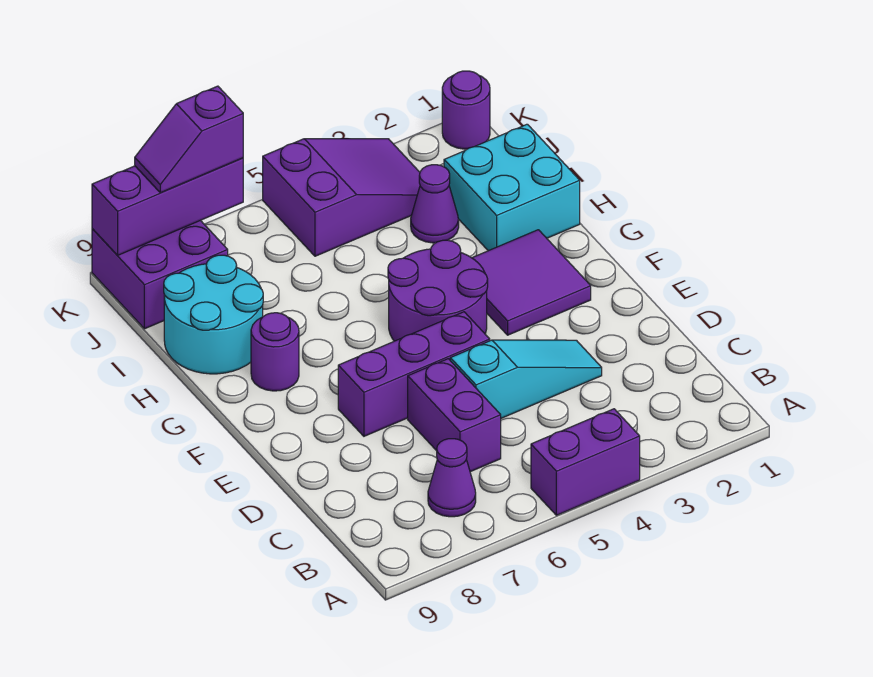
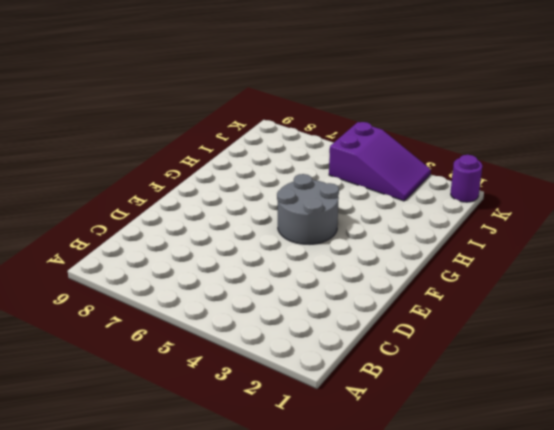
grey 2x2 round brick [277,174,339,244] -> purple 2x2 round brick [388,240,488,341]
none -> purple 1x2 brick [531,409,640,515]
none -> purple 1x1 cone [428,439,476,517]
none -> purple 1x2 brick [408,359,501,472]

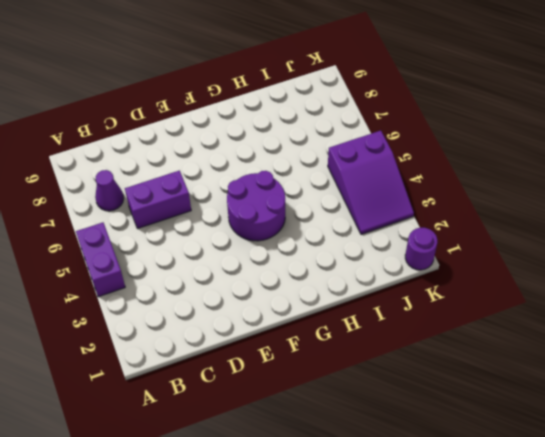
none -> cyan 1x3 slope [450,340,602,418]
none -> purple 1x3 brick [338,312,490,436]
none -> purple 2x2 tile [473,230,591,335]

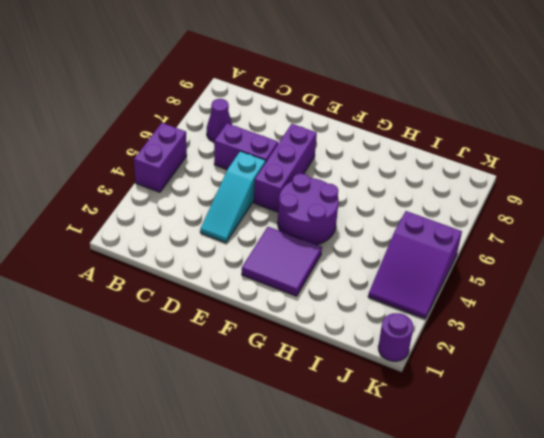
none -> purple 1x1 round brick [251,313,299,391]
none -> cyan 2x2 brick [444,124,580,251]
none -> cyan 2x2 round brick [164,255,263,374]

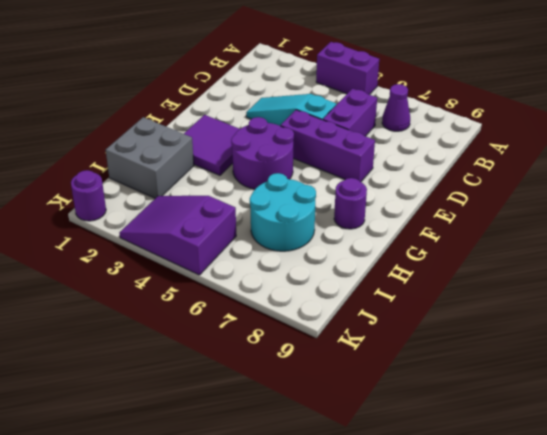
grey 2x2 brick [106,117,194,198] -> cyan 2x2 brick [444,124,580,251]
cyan 2x2 round brick [250,173,316,251] -> cyan 2x2 round brick moved to [164,255,263,374]
none -> purple 1x1 cone [411,165,459,243]
none -> purple 2x2 brick [92,220,228,329]
none -> purple 1x3 brick [92,158,243,255]

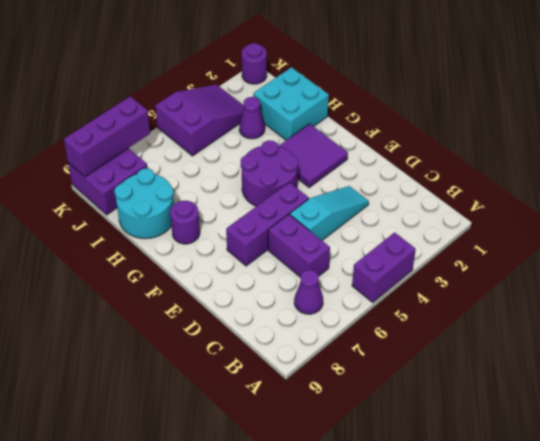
none -> purple 1x2 slope [135,86,243,193]

